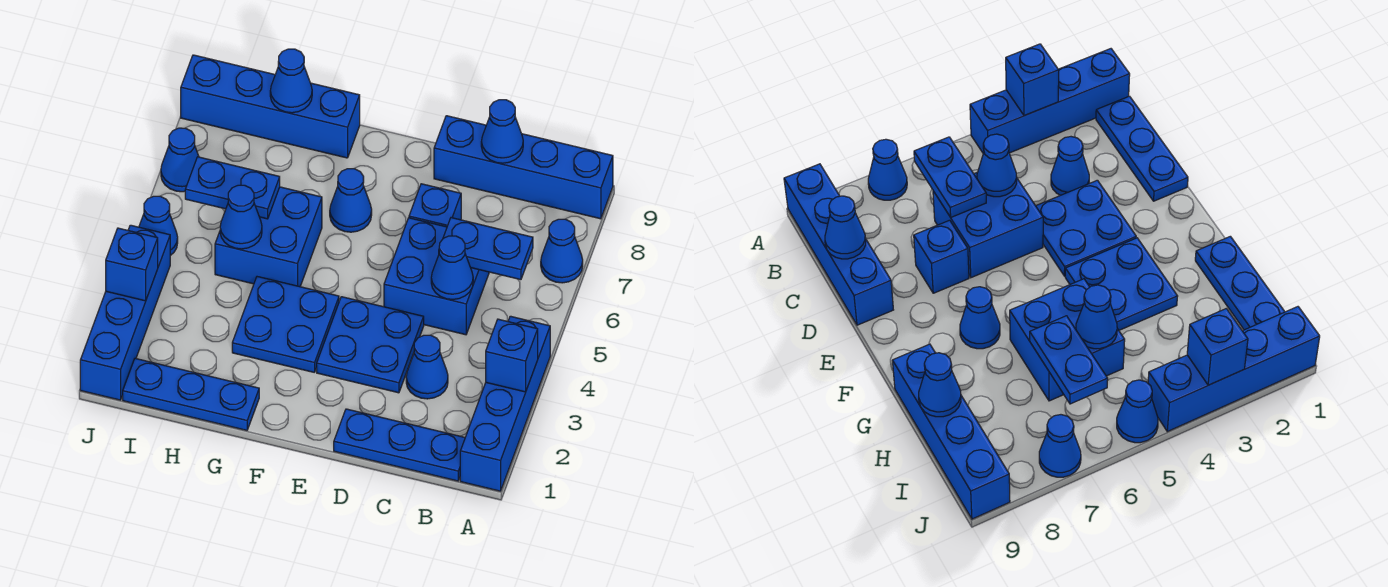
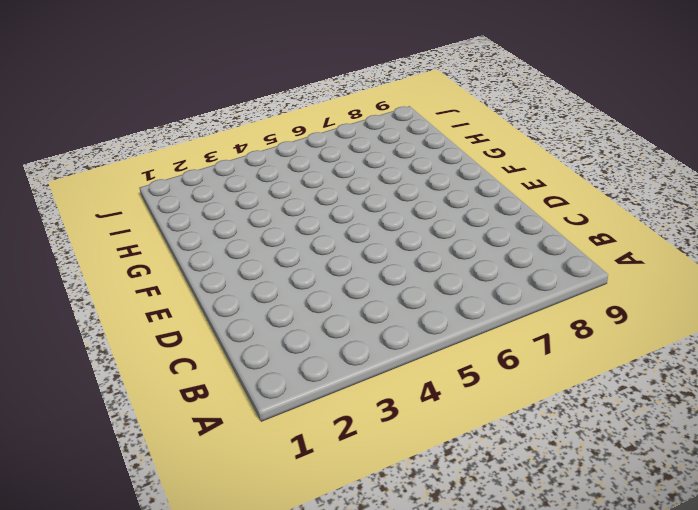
none -> blue 1x4 brick [460,316,550,491]
none -> blue 1x1 cone [541,219,583,283]
none -> blue 1x4 brick [434,116,613,219]

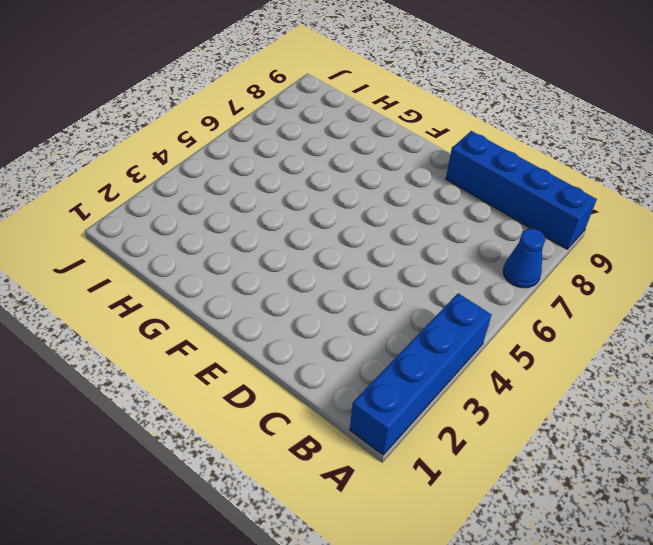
none -> blue 1x3 plate [334,409,465,481]
none -> blue 1x1 cone [406,335,448,399]
none -> blue 2x2 brick [384,218,489,335]

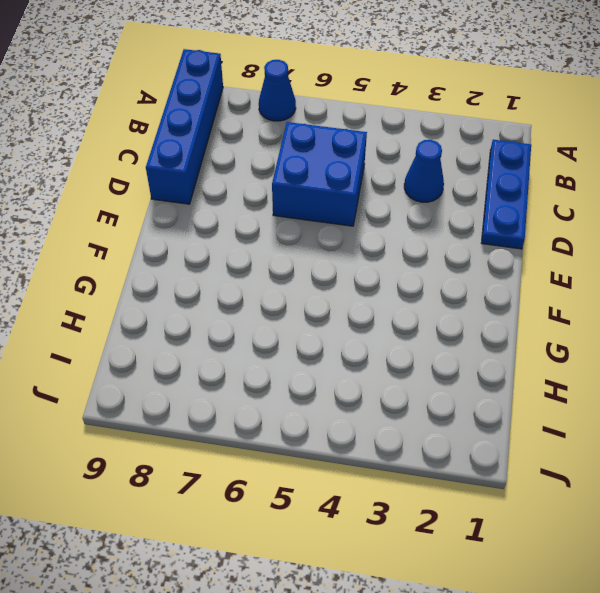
none -> blue 1x4 brick [460,316,550,491]
none -> blue 2x2 plate [317,297,424,393]
none -> blue 1x1 brick [409,184,461,227]

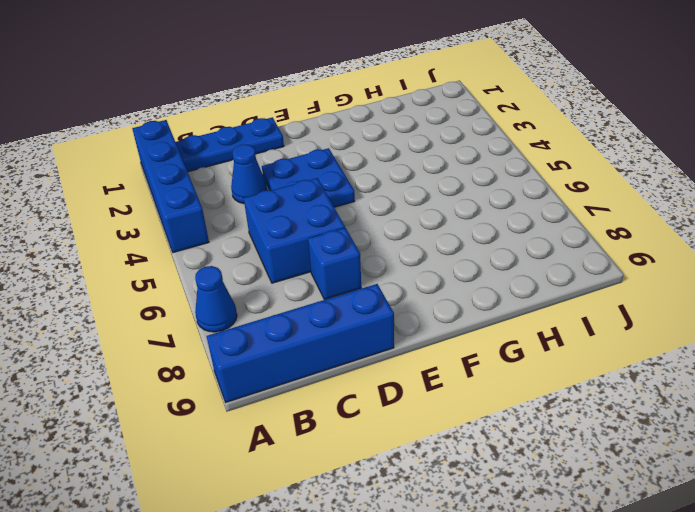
none -> blue 2x2 plate [232,277,339,372]
none -> blue 1x1 cone [330,169,372,232]
none -> blue 1x3 plate [123,358,259,430]

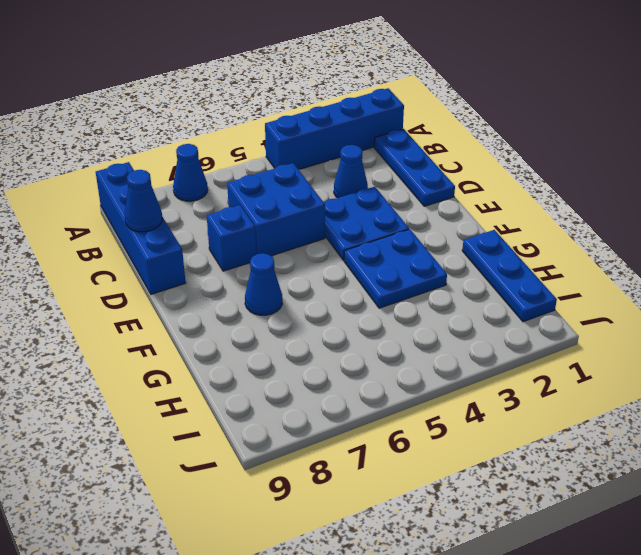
none -> blue 2x2 brick [215,187,322,287]
none -> blue 1x4 brick [181,55,360,158]
none -> blue 1x4 brick [80,225,170,400]

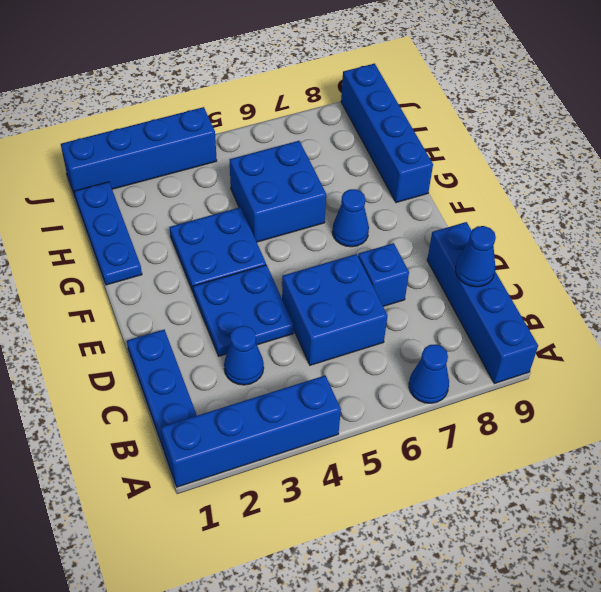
none -> blue 1x1 cone [139,196,178,256]
none -> blue 1x1 cone [161,128,199,192]
none -> blue 1x1 brick [486,319,538,392]

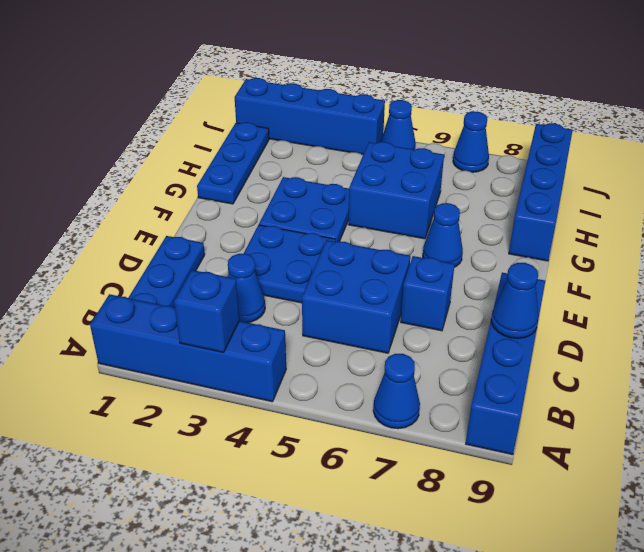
none -> blue 1x2 plate [443,218,533,280]
none -> blue 1x1 cone [431,236,473,300]
none -> blue 1x1 cone [220,185,262,249]

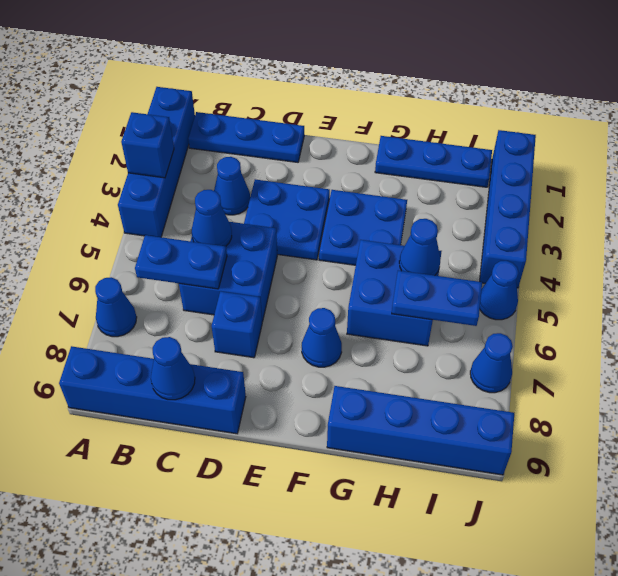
none -> blue 1x1 cone [270,49,312,113]
none -> blue 1x1 brick [106,228,158,301]

